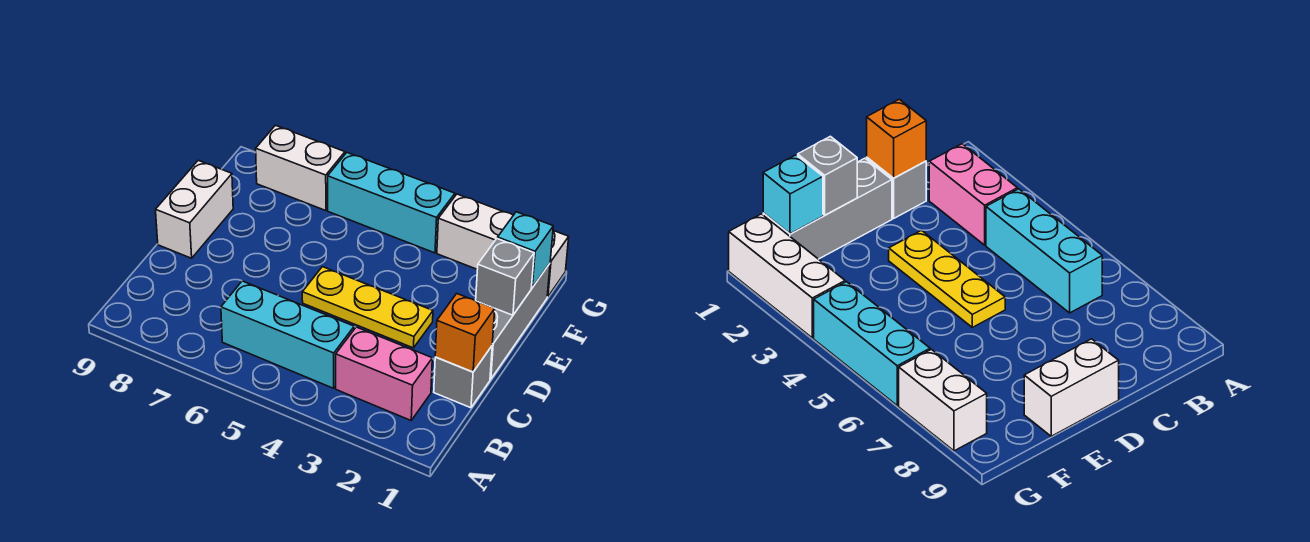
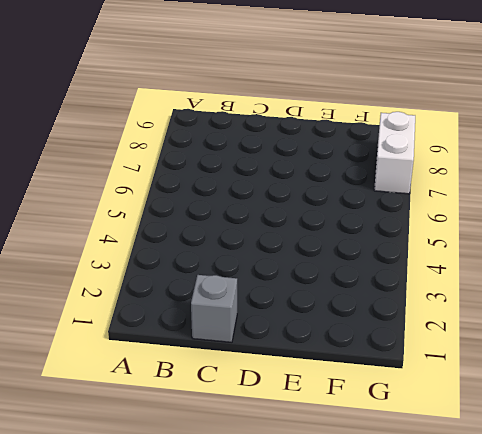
none -> pink 1x2 brick [336,327,432,420]
none -> cyan 1x3 brick [221,281,354,388]
none -> grey 1x3 brick [490,264,550,379]

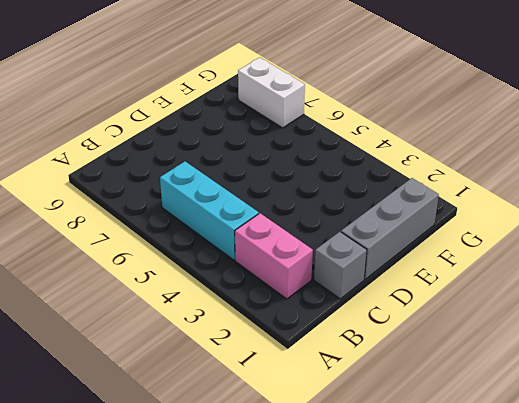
none -> yellow 1x3 plate [302,267,433,348]
none -> white 1x2 brick [156,160,233,258]
none -> white 1x3 brick [437,194,569,297]

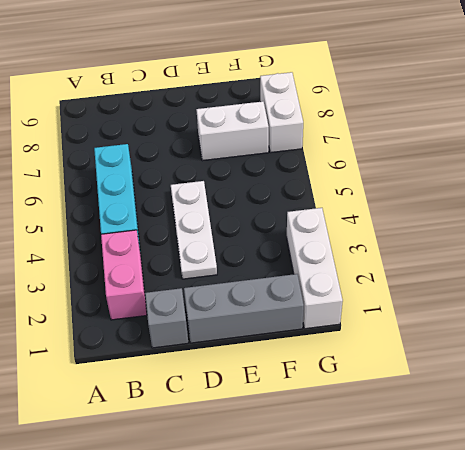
white 1x3 plate [171,181,217,279] -> yellow 1x3 plate [302,267,433,348]
white 1x2 brick [196,101,269,161] -> white 1x2 brick moved to [156,160,233,258]
none -> cyan 1x3 brick [328,153,455,253]
none -> orange 1x1 brick [435,294,495,372]
none -> grey 1x1 brick [476,239,534,315]

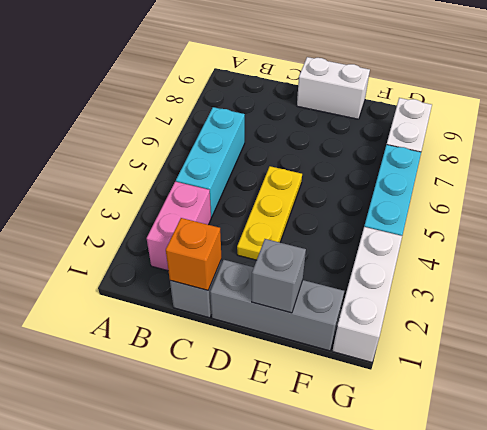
none -> cyan 1x1 brick [498,212,553,288]

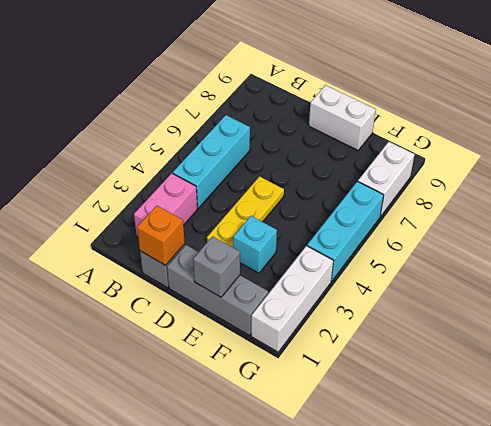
cyan 1x1 brick [233,216,277,273] -> cyan 1x1 brick moved to [498,212,553,288]

